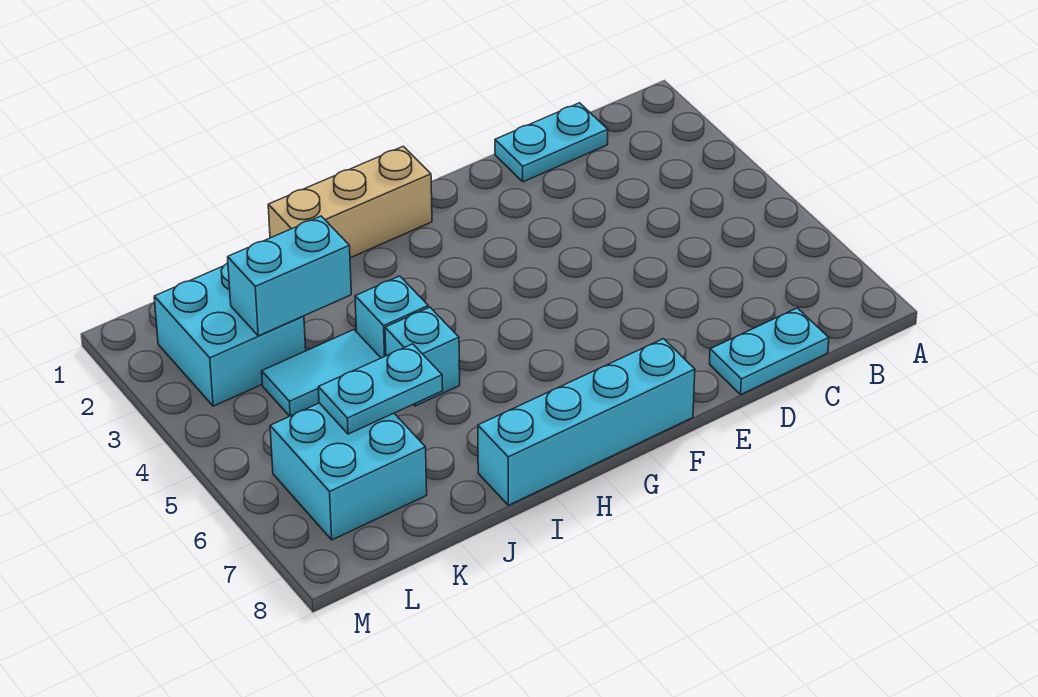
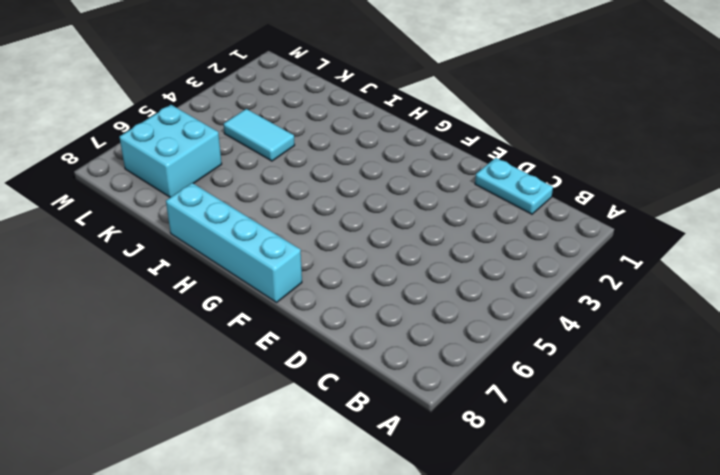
none -> cyan 1x2 plate [710,308,829,394]
none -> tan 1x3 brick [268,146,432,258]

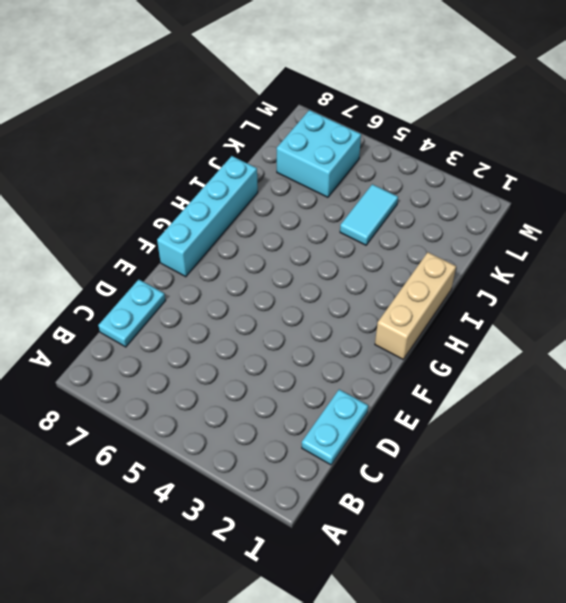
none -> cyan 1x1 brick [355,276,429,358]
none -> cyan 1x1 brick [385,307,460,406]

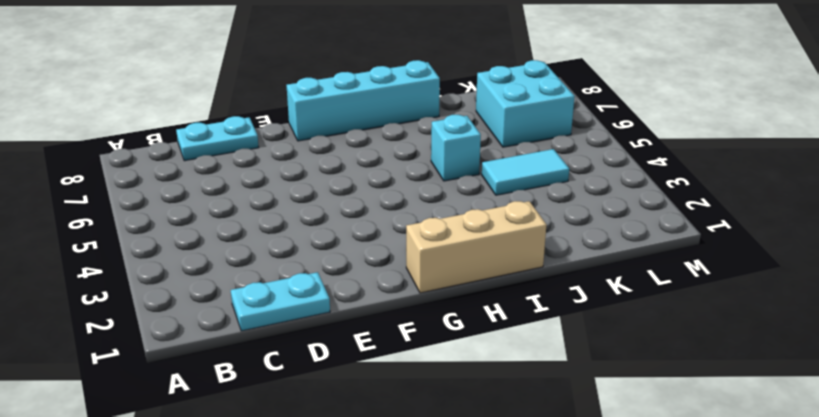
none -> cyan 1x1 brick [355,276,429,358]
none -> cyan 2x2 brick [154,263,306,406]

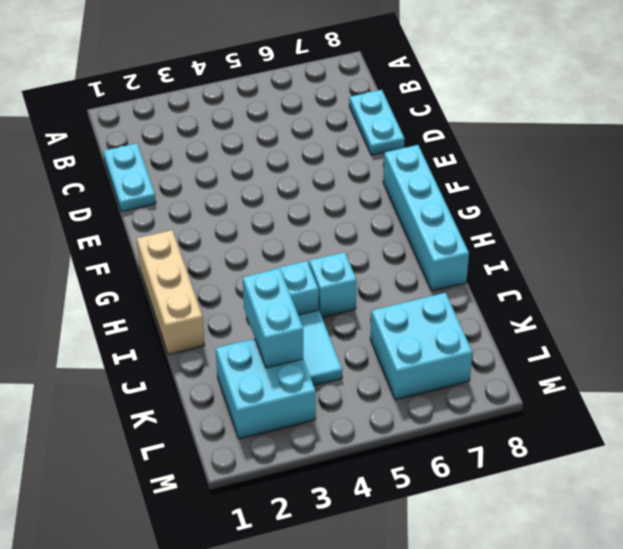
none -> cyan 1x2 plate [318,344,443,434]

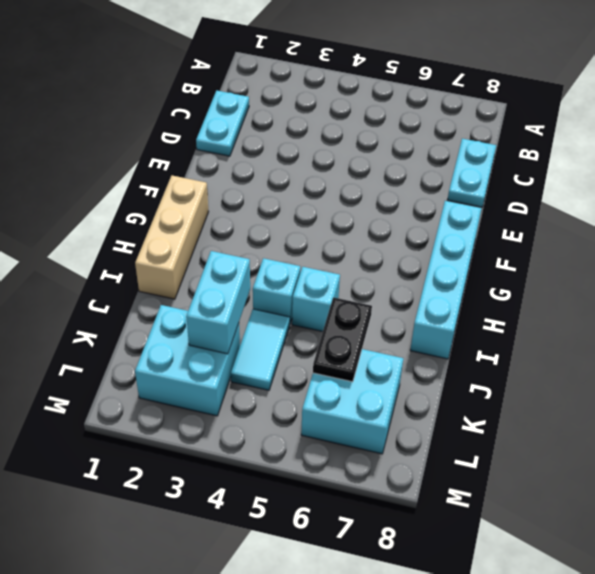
black 1x2 plate [313,297,372,382] -> cyan 1x2 plate [318,344,443,434]

